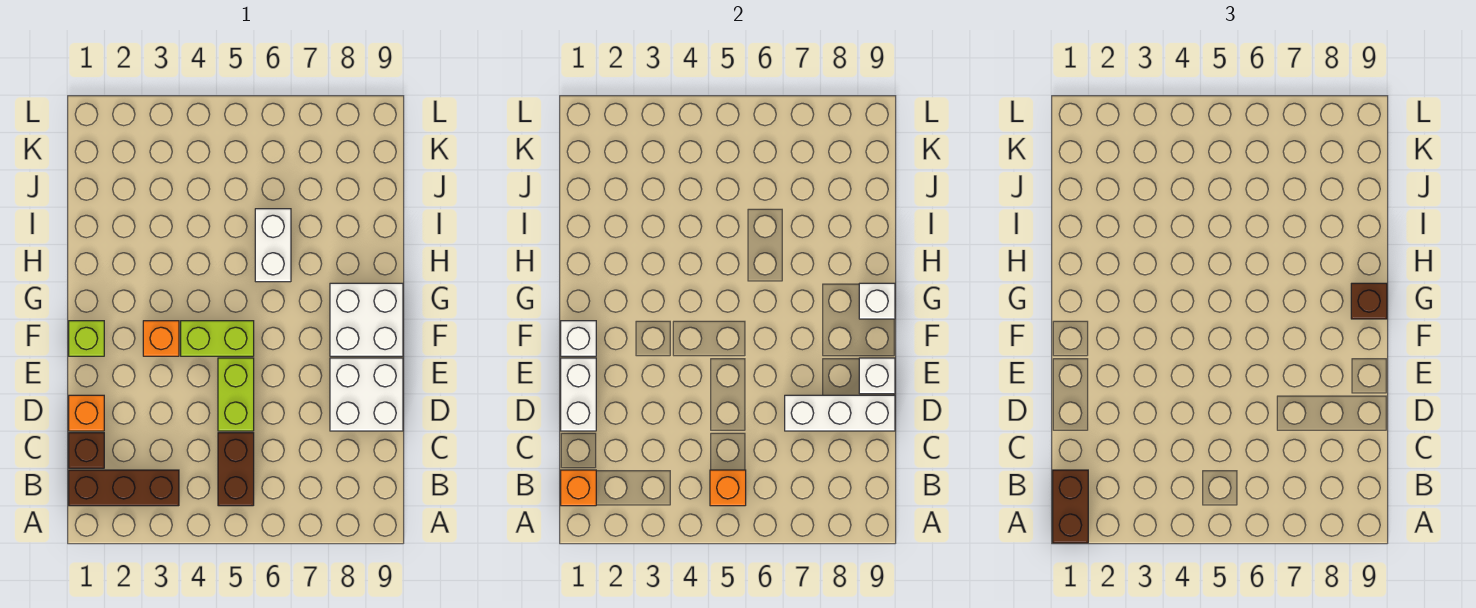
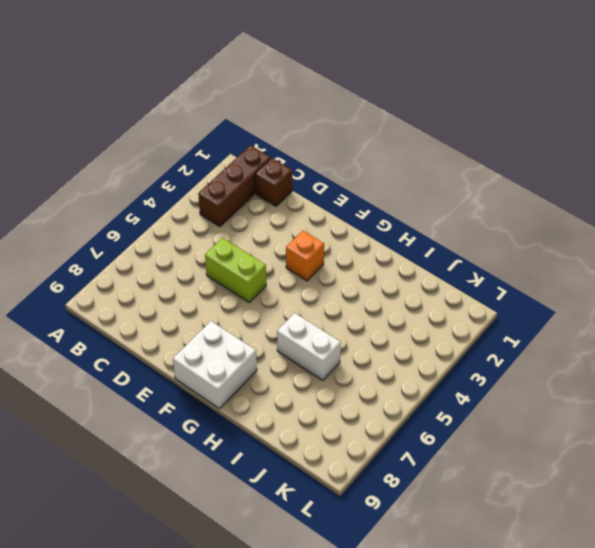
none -> brown 1x2 brick [218,433,254,506]
none -> orange 1x1 brick [69,395,104,431]
none -> white 2x2 brick [330,358,403,431]

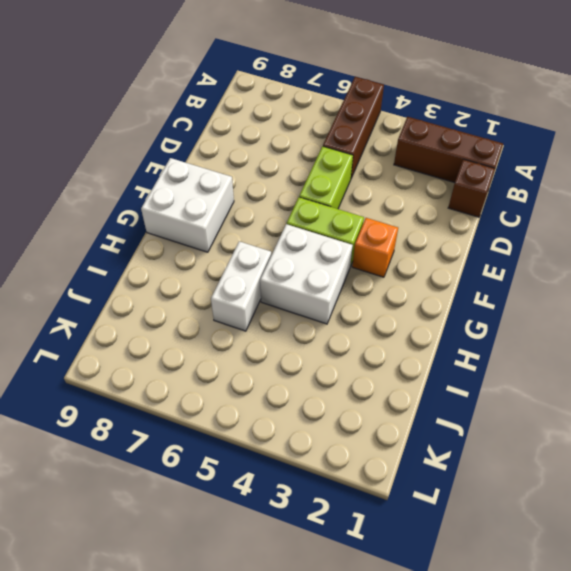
brown 1x3 brick [323,77,384,178] -> brown 1x2 brick [218,433,254,506]
white 2x2 brick [260,224,353,324] -> white 2x2 brick moved to [330,358,403,431]
none -> orange 1x1 brick [69,395,104,431]
none -> lime 1x1 brick [69,321,104,356]
none -> orange 1x1 brick [561,470,596,506]

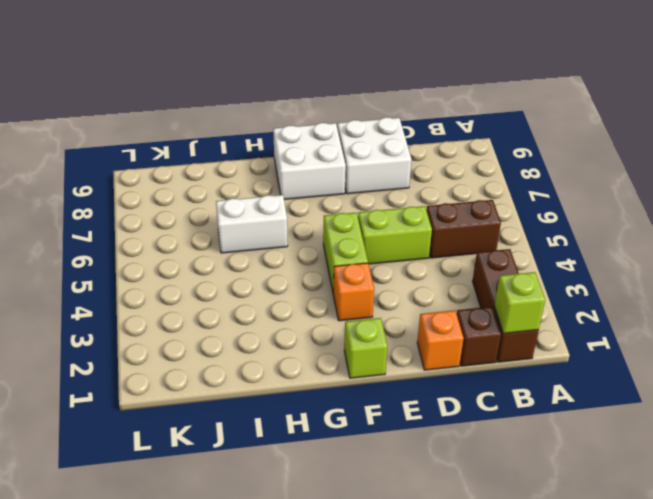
lime 1x1 brick [494,272,545,333] -> orange 1x1 brick [561,470,596,506]
none -> orange 1x1 brick [710,470,746,506]
none -> white 1x2 brick [561,358,596,431]
none -> white 1x3 brick [785,395,895,431]

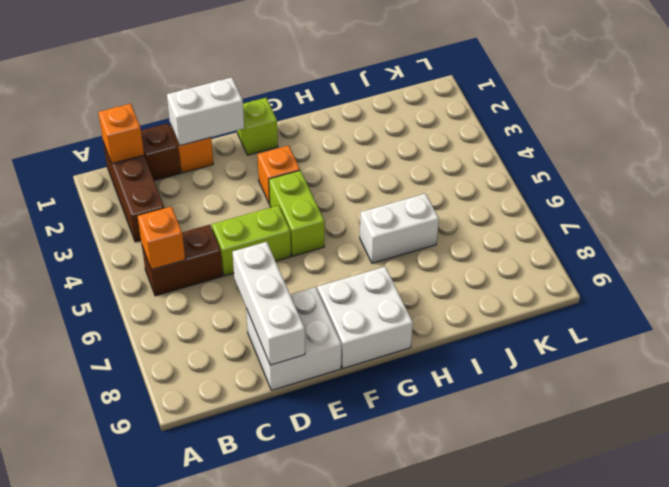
none -> white 1x1 brick [859,358,895,394]
none -> white 1x1 brick [561,321,596,356]
none -> white 1x1 brick [859,283,895,319]

